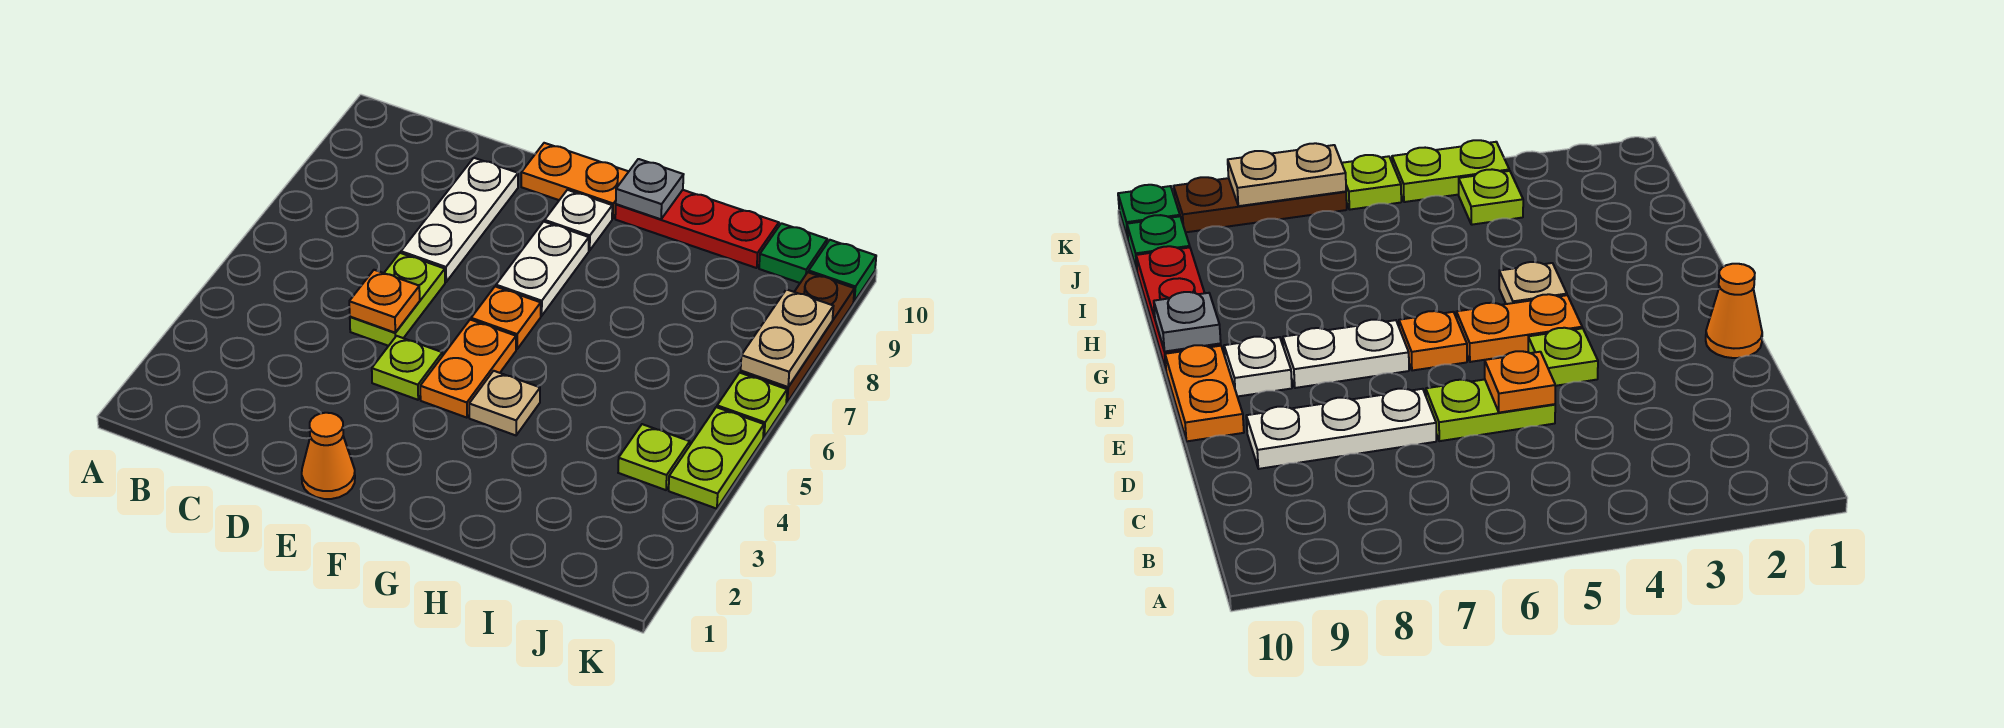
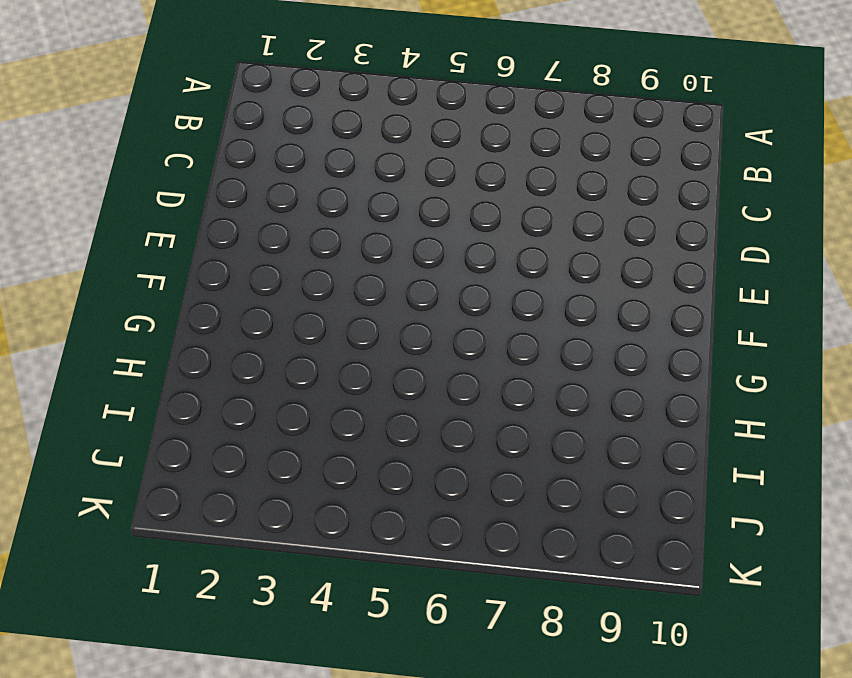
none -> lime 1x2 plate [350,253,445,346]
none -> white 1x3 plate [401,158,518,282]
none -> orange 1x1 cone [302,413,355,499]

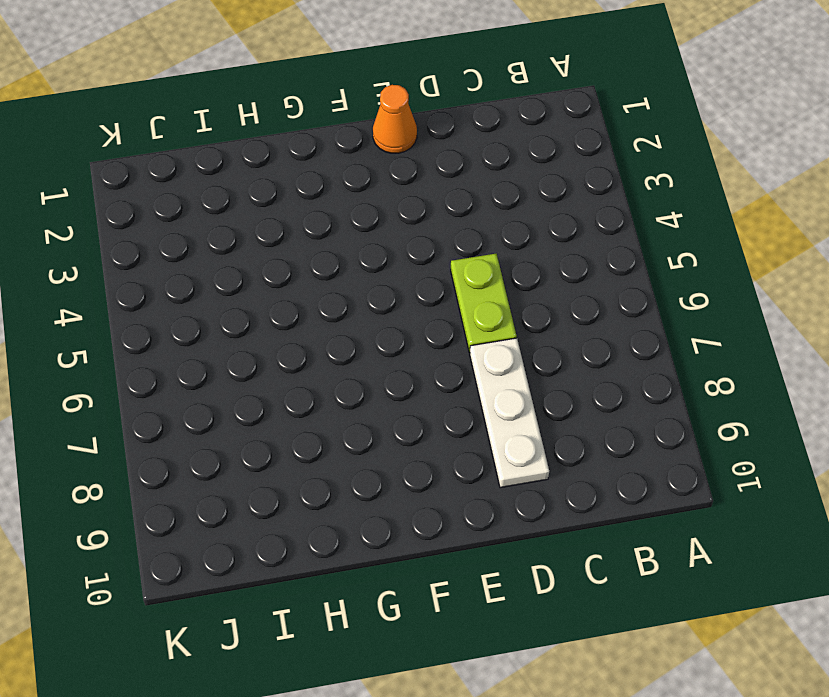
none -> lime 1x1 plate [372,336,442,400]
none -> orange 1x2 plate [521,143,629,219]
none -> orange 1x2 plate [420,320,516,418]

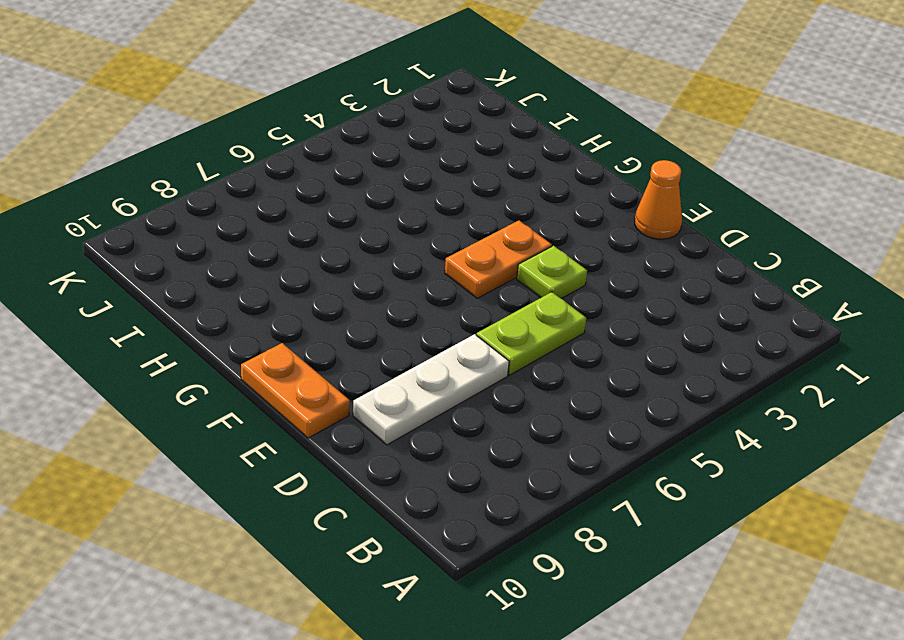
none -> orange 1x1 plate [471,286,541,349]
none -> white 1x2 plate [496,222,589,316]
none -> white 1x1 plate [545,190,612,251]

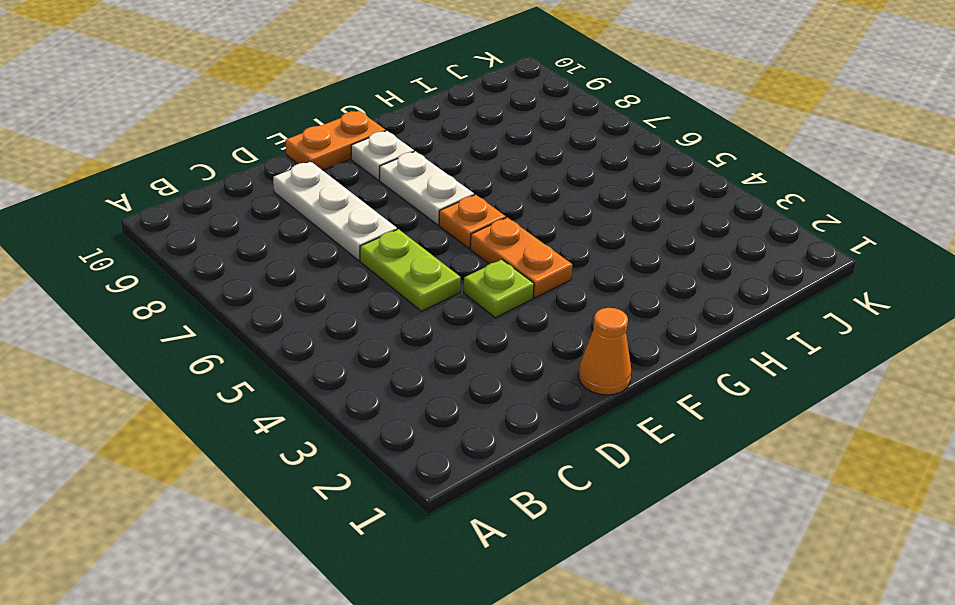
none -> tan 1x1 plate [469,371,540,435]
none -> red 1x3 plate [615,190,779,268]
none -> lime 1x1 plate [618,424,690,490]

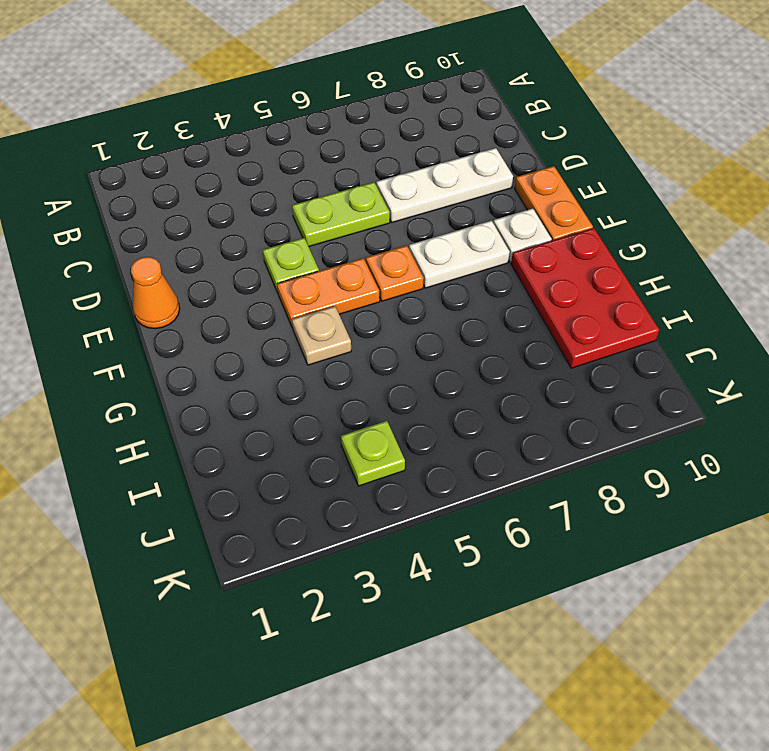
red 2x3 plate [511,228,659,368] -> red 1x3 plate [615,190,779,268]
none -> green 1x1 plate [759,223,827,283]
none -> lime 1x2 plate [669,407,764,509]
none -> lime 1x1 plate [717,373,787,437]

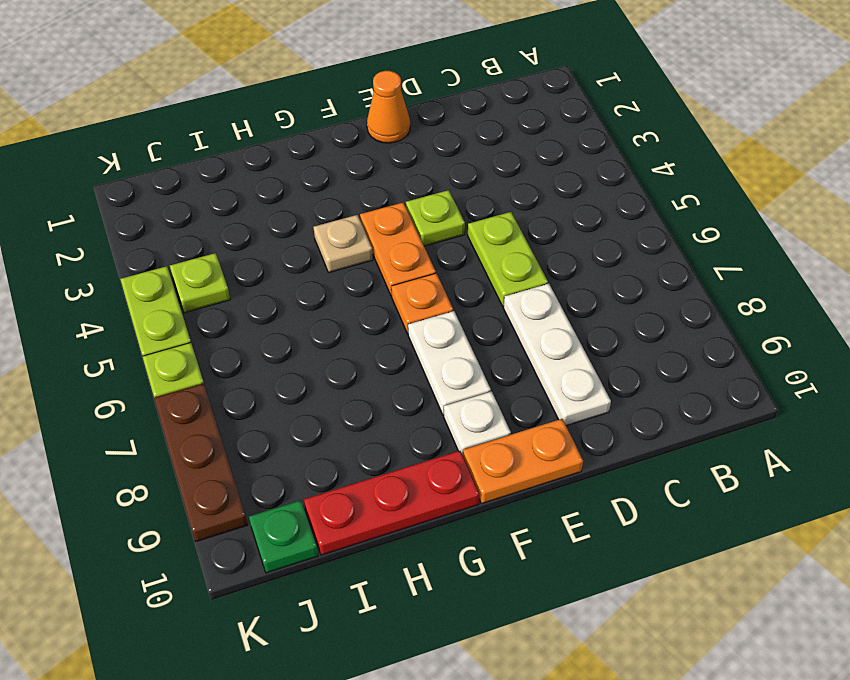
none -> green 1x1 plate [809,240,876,301]
none -> orange 1x1 plate [349,270,420,333]
none -> grey 1x1 plate [616,159,684,219]

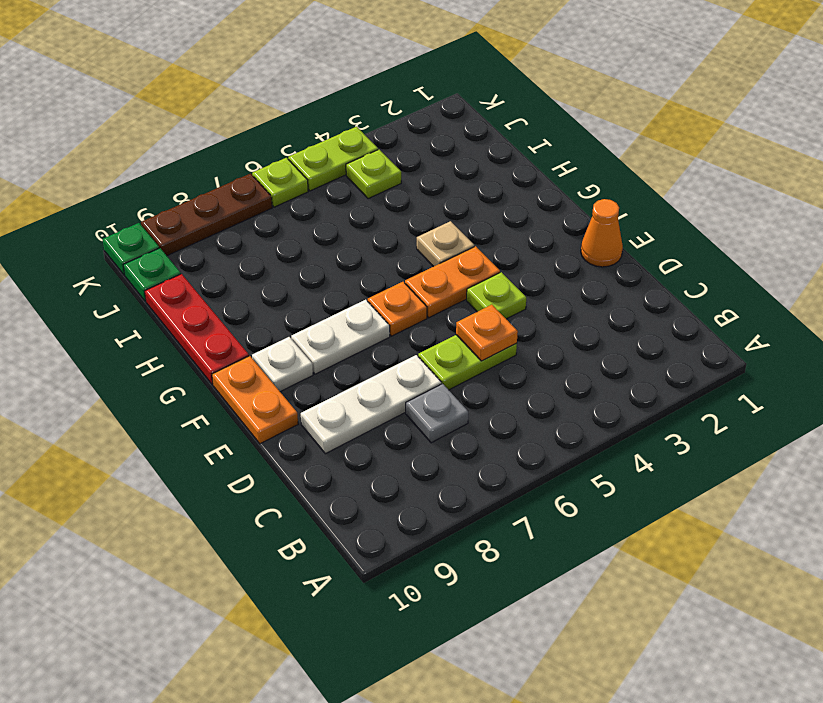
grey 1x1 plate [406,384,468,443] -> grey 1x1 plate moved to [616,159,684,219]
none -> tan 1x2 plate [741,289,833,387]

